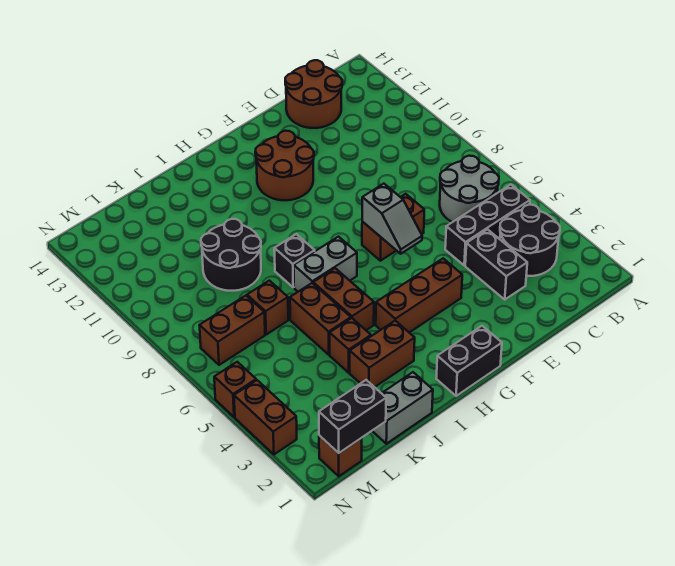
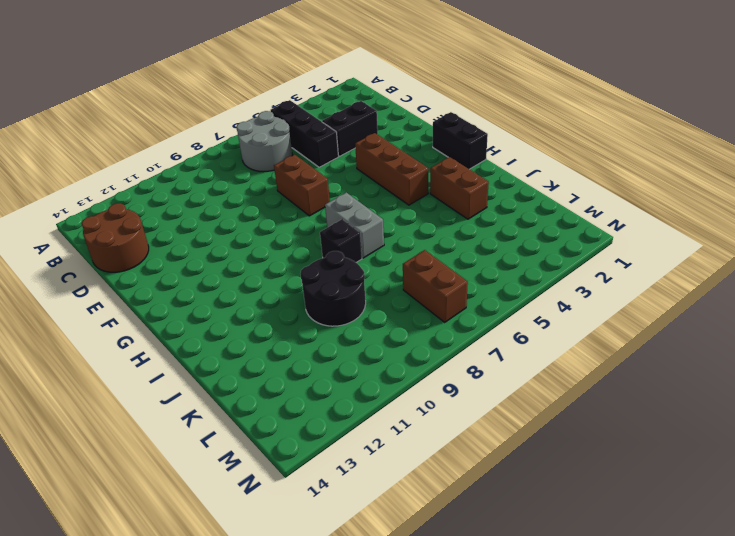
none -> black 2x2 round brick [500,205,560,276]
none -> brown 2x2 round brick [255,131,314,200]
none -> brown 1x2 brick [313,268,374,330]

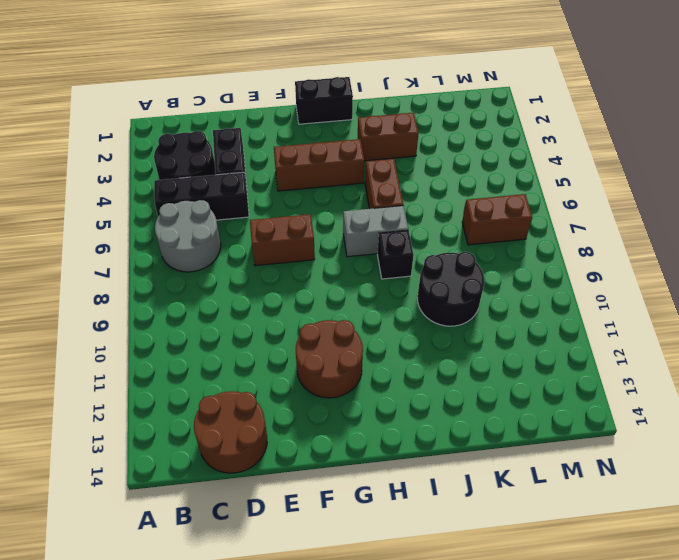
none -> grey 1x2 brick [372,372,433,444]
none -> brown 1x1 brick [330,318,371,373]
none -> brown 1x2 brick [290,283,351,355]

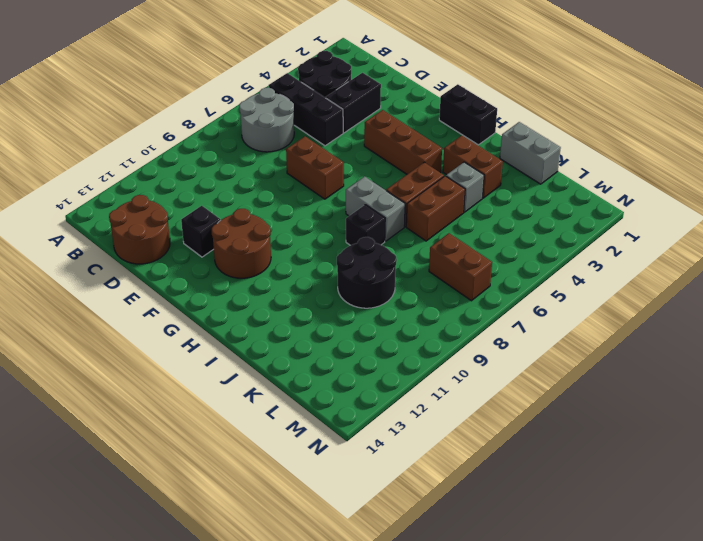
black 1x1 brick [181,206,221,257] -> none
grey 1x1 brick [446,162,484,212] -> brown 1x1 brick [330,318,371,373]
none -> brown 1x1 brick [247,281,288,334]
none -> brown 1x1 brick [319,436,362,476]
none -> brown 1x2 brick [234,380,297,454]

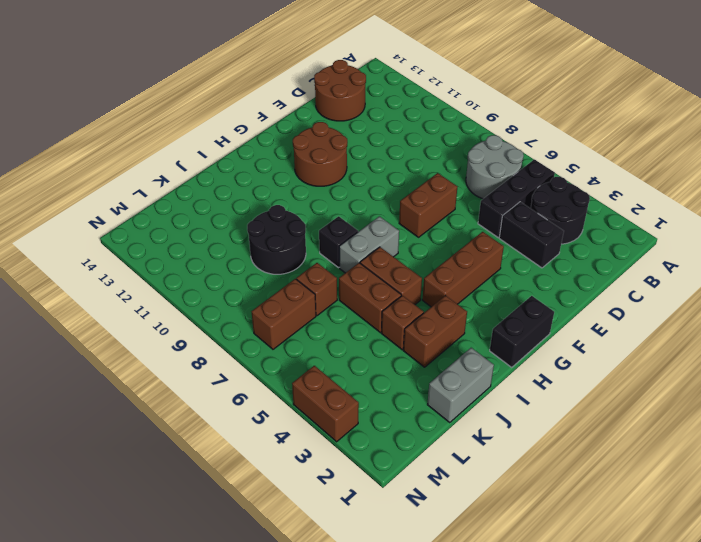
none -> brown 1x1 brick [319,436,362,476]
none -> brown 1x1 brick [214,362,256,417]
none -> grey 1x2 slope [362,184,422,254]

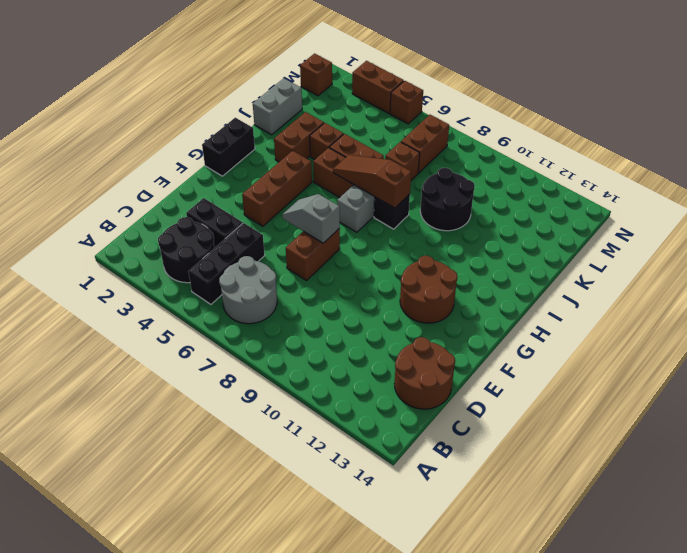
brown 1x3 slope [333,155,411,208] -> none
none -> black 1x2 brick [319,380,386,453]

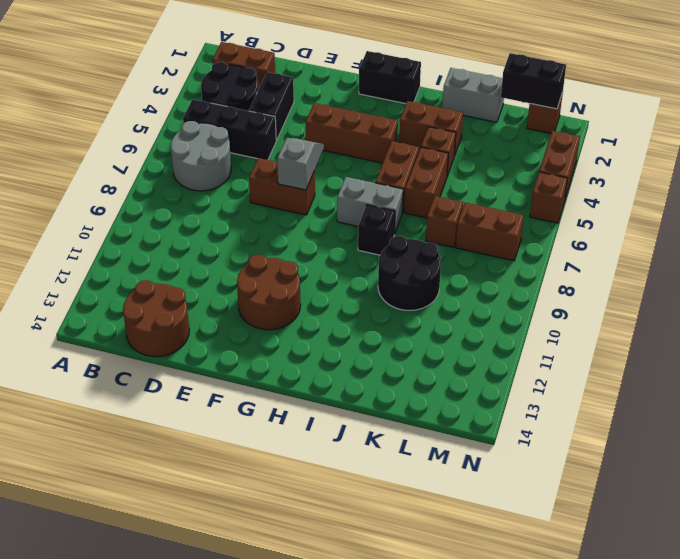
brown 1x2 brick [212,42,275,89] -> none

